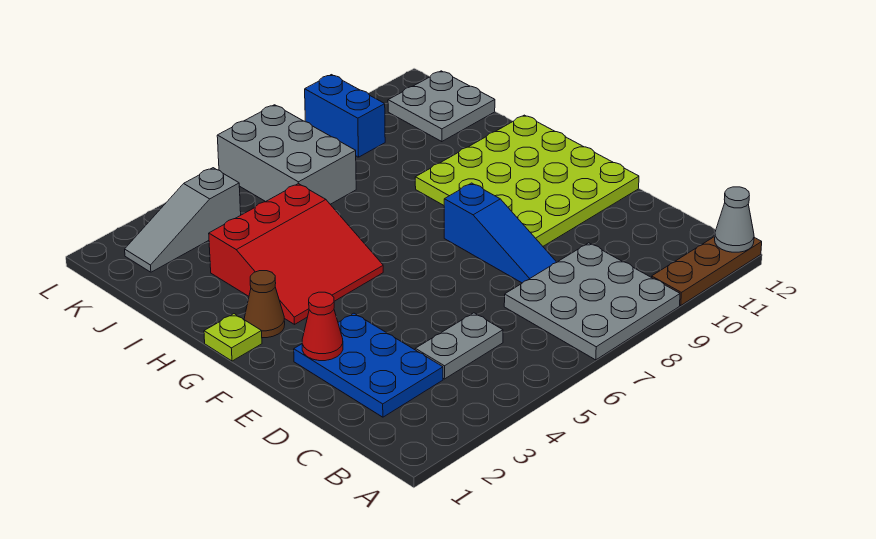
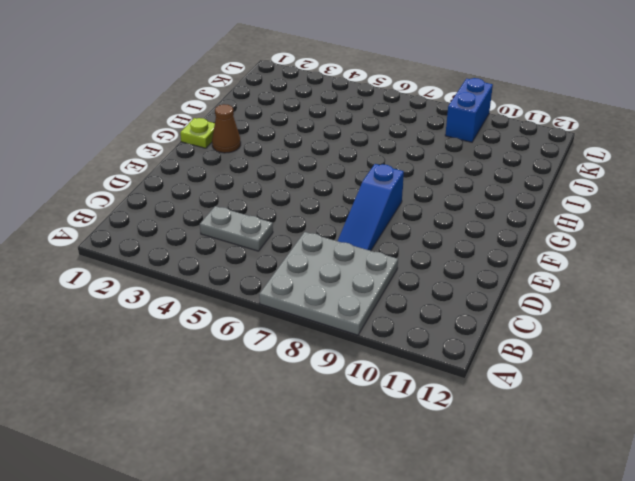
none -> brown 1x3 plate [652,237,762,305]
none -> blue 2x3 plate [294,313,443,417]
none -> lime 4x4 plate [415,115,639,246]

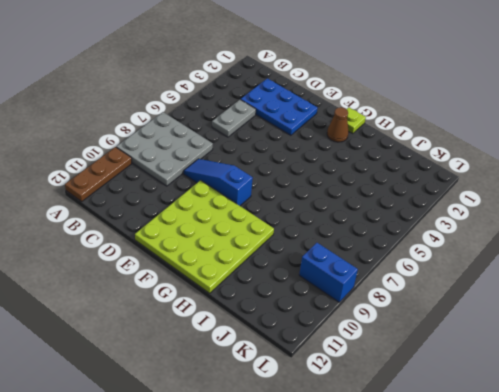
none -> red 3x3 slope [209,184,383,324]
none -> grey 2x3 brick [217,105,356,204]
none -> grey 2x2 plate [388,71,495,142]

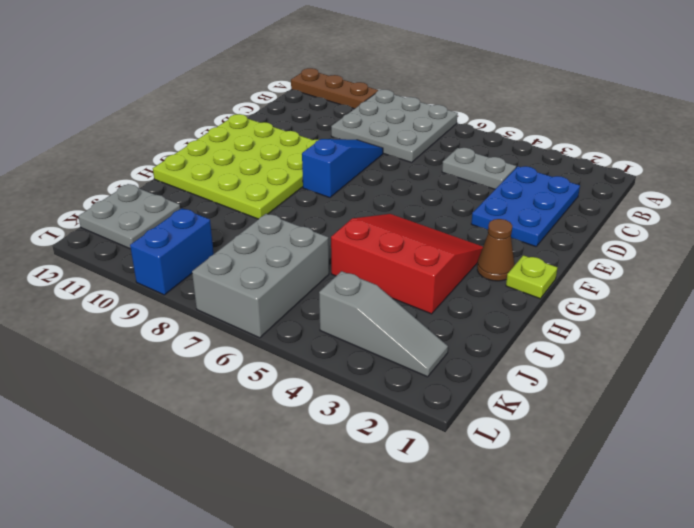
none -> grey 1x1 cone [714,187,754,252]
none -> red 1x1 cone [302,292,343,361]

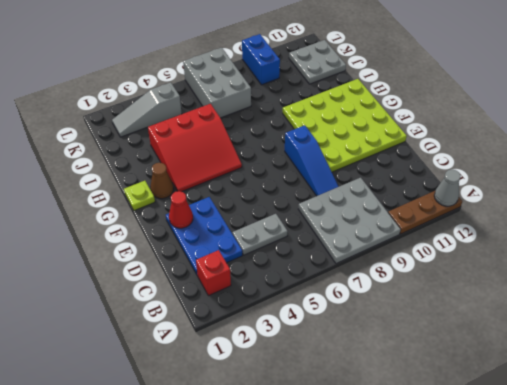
red 1x1 brick [196,250,231,296] -> none

